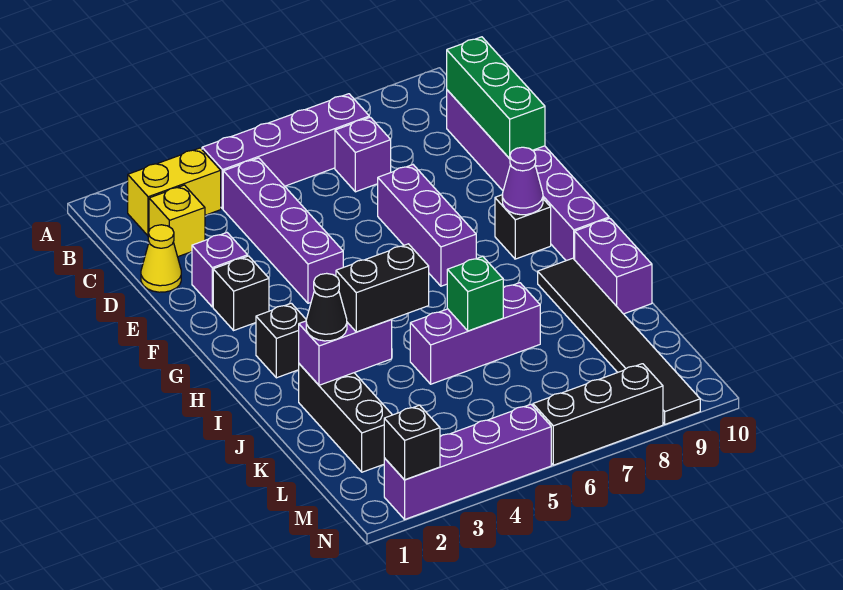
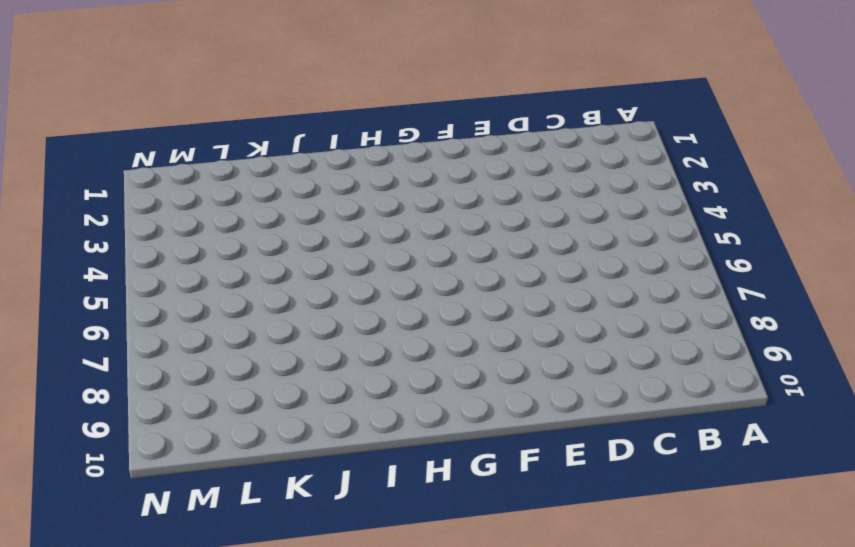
none -> yellow 1x2 brick [128,148,221,236]
none -> purple 1x4 brick [202,94,369,209]
none -> yellow 1x1 brick [149,185,205,257]

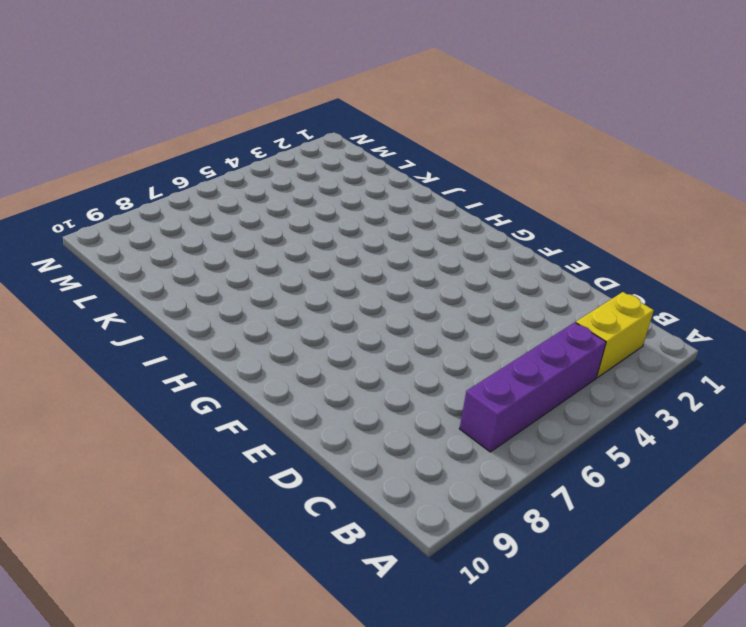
none -> yellow 1x1 brick [149,185,205,257]
none -> purple 1x4 brick [223,158,343,303]
none -> purple 1x1 brick [335,117,391,192]

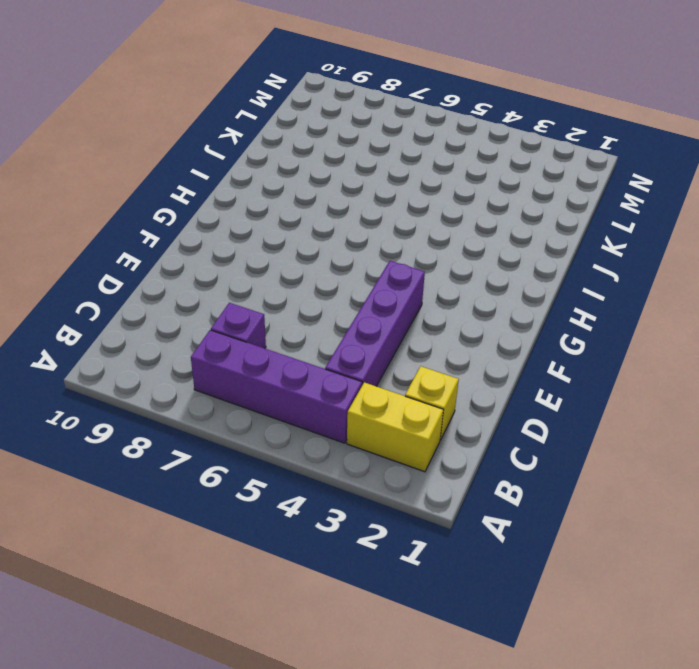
none -> purple 1x6 brick [447,90,609,261]
none -> yellow 1x1 cone [141,225,181,292]
none -> purple 1x1 brick [192,233,248,307]

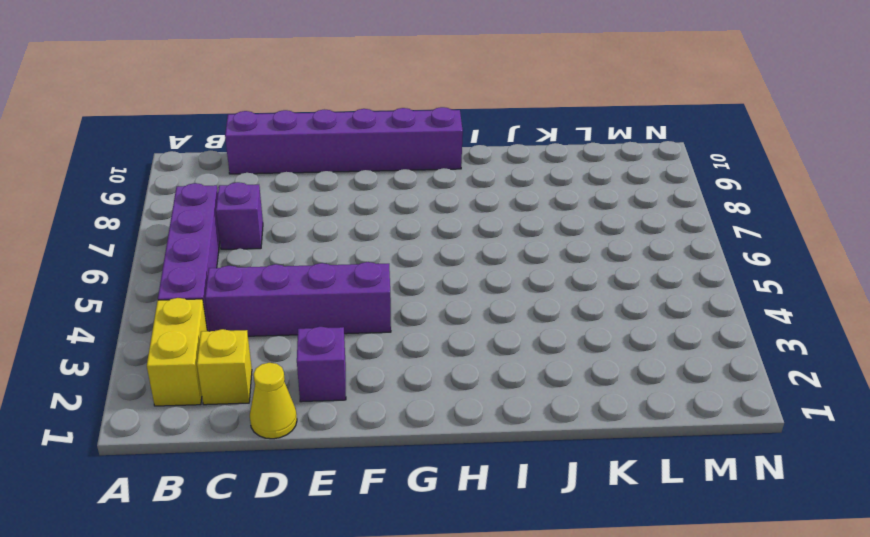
none -> purple 1x3 brick [378,165,476,286]
none -> black 1x1 brick [213,256,269,330]
none -> black 1x1 brick [495,195,551,259]

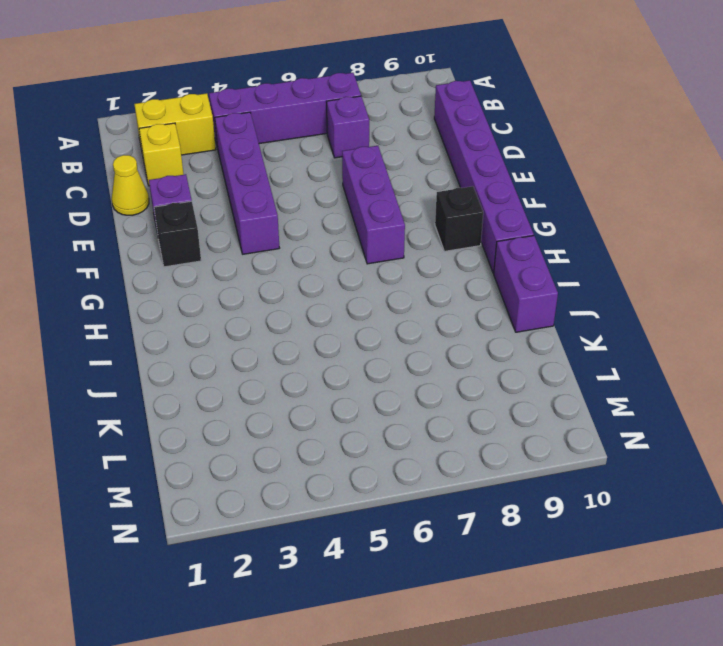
none -> black 1x1 brick [256,303,306,378]
none -> black 1x6 tile [538,258,700,424]
none -> black 1x3 brick [299,364,392,472]

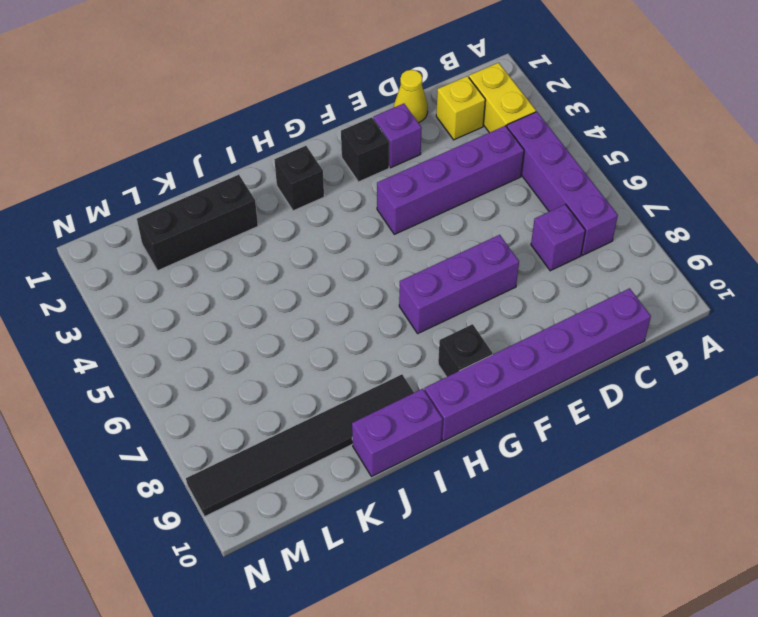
none -> purple 1x3 brick [410,283,540,384]
none -> purple 1x4 brick [384,404,551,519]
none -> black 1x3 brick [533,364,663,465]

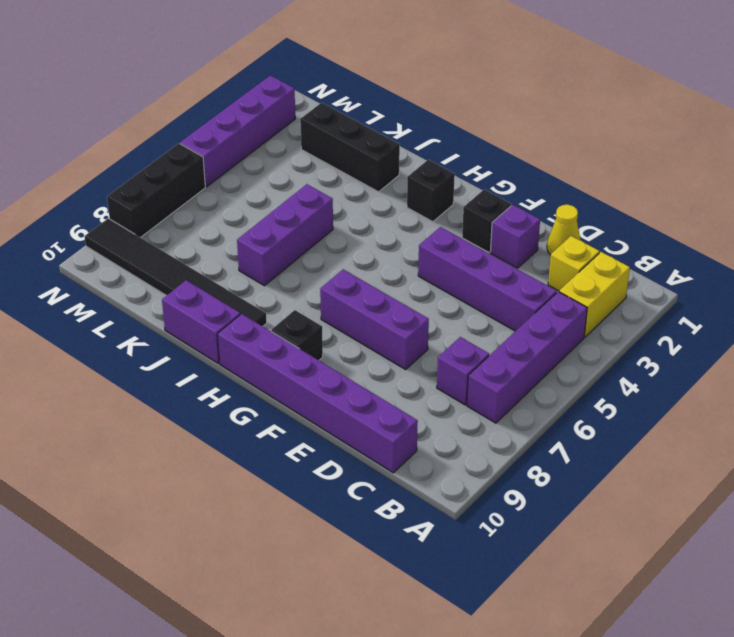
none -> green 1x3 brick [447,37,545,158]
none -> purple 1x1 cone [502,147,543,215]
none -> purple 1x2 brick [299,320,392,385]

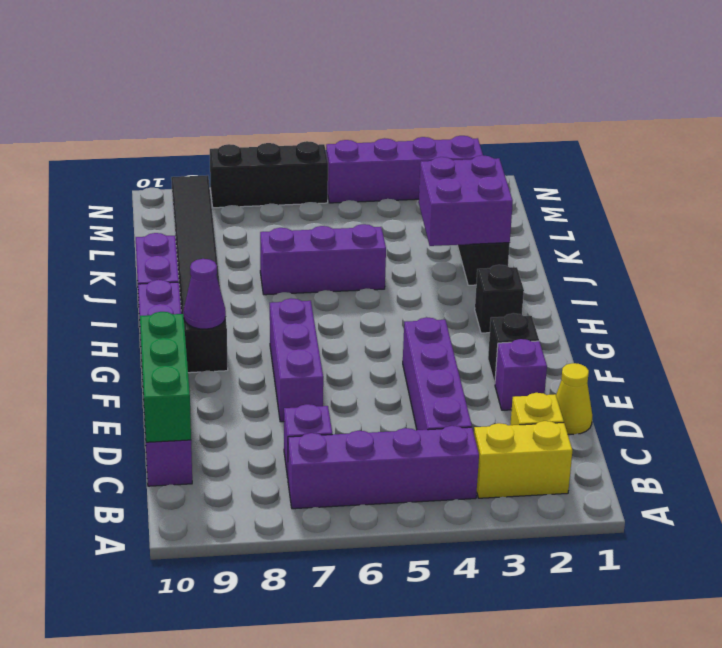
purple 2x2 brick [419,155,513,246] -> purple 1x2 brick [299,320,392,385]
none -> green 1x1 brick [447,256,503,331]
none -> black 1x1 brick [384,405,440,480]
none -> black 1x1 cone [306,273,347,341]

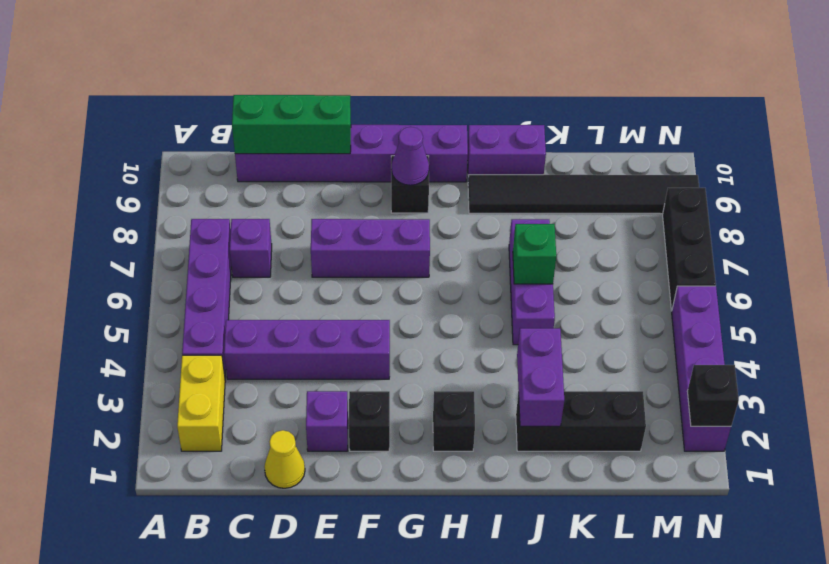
none -> yellow 1x1 brick [149,185,205,257]
none -> black 1x1 cone [306,273,347,341]
none -> black 1x2 brick [336,244,429,332]

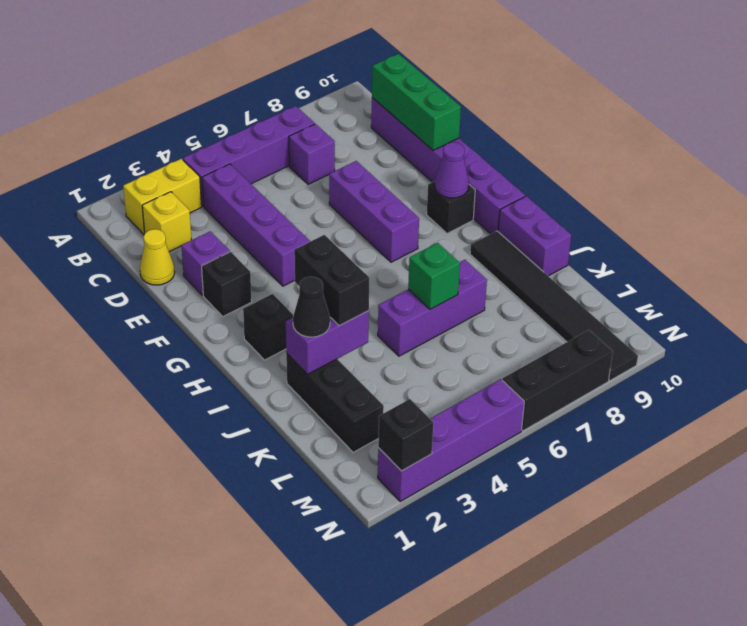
black 1x2 brick [294,235,369,326] -> black 1x2 brick turned to [336,244,429,332]

